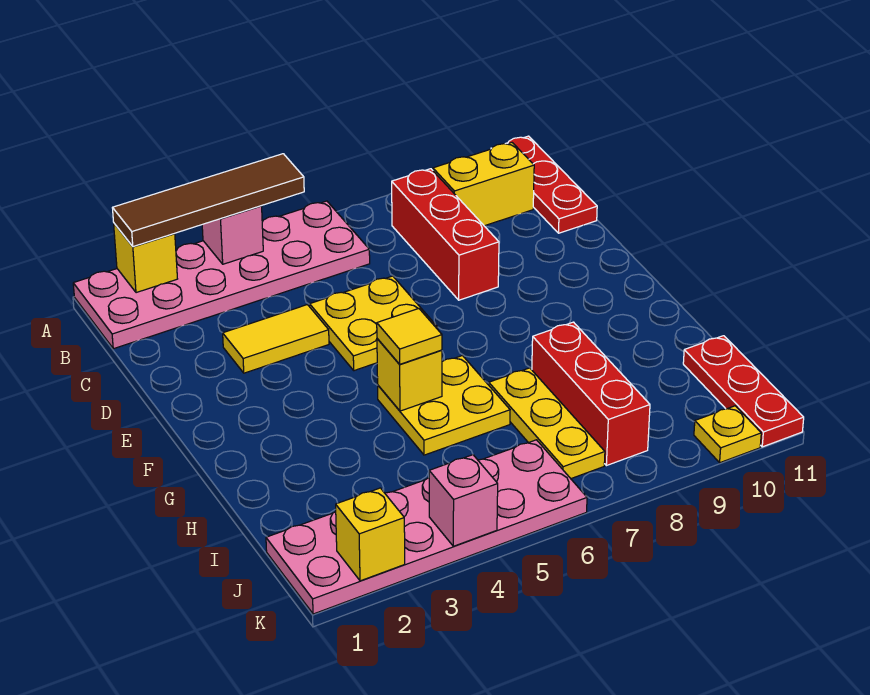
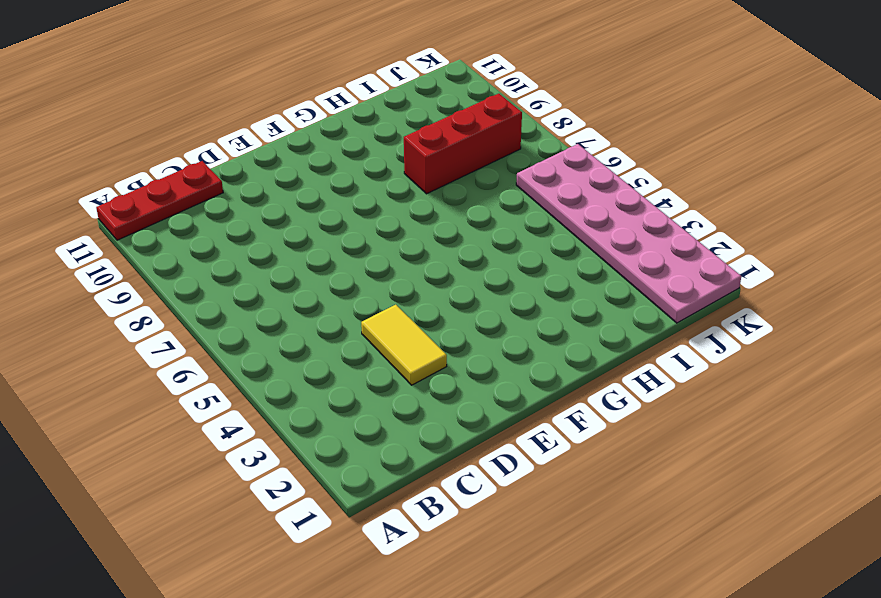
none -> pink 2x6 plate [73,201,370,349]
none -> red 1x3 brick [392,169,499,300]
none -> yellow 1x2 brick [433,143,534,226]

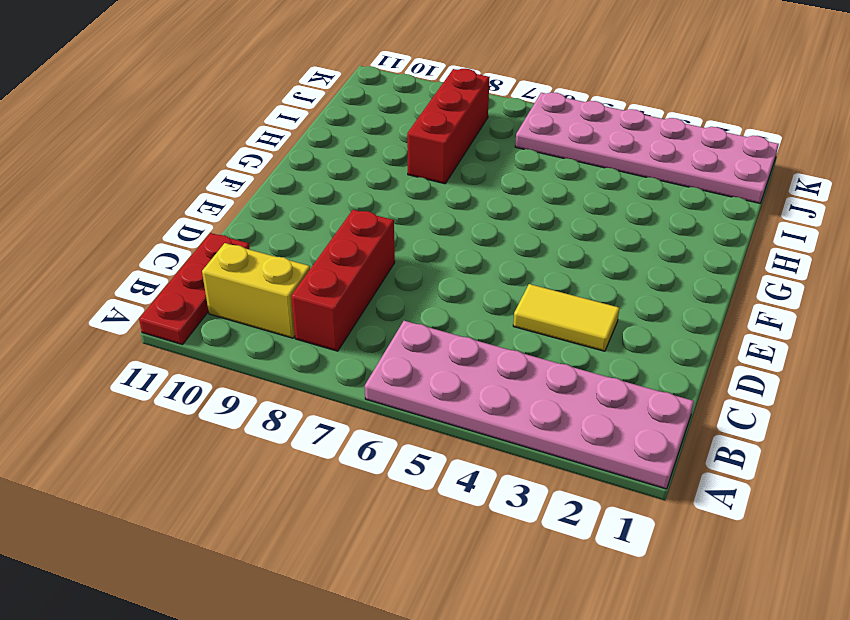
none -> yellow 2x2 plate [310,276,438,371]
none -> yellow 2x2 plate [378,356,510,455]
none -> yellow 1x3 plate [489,368,605,479]

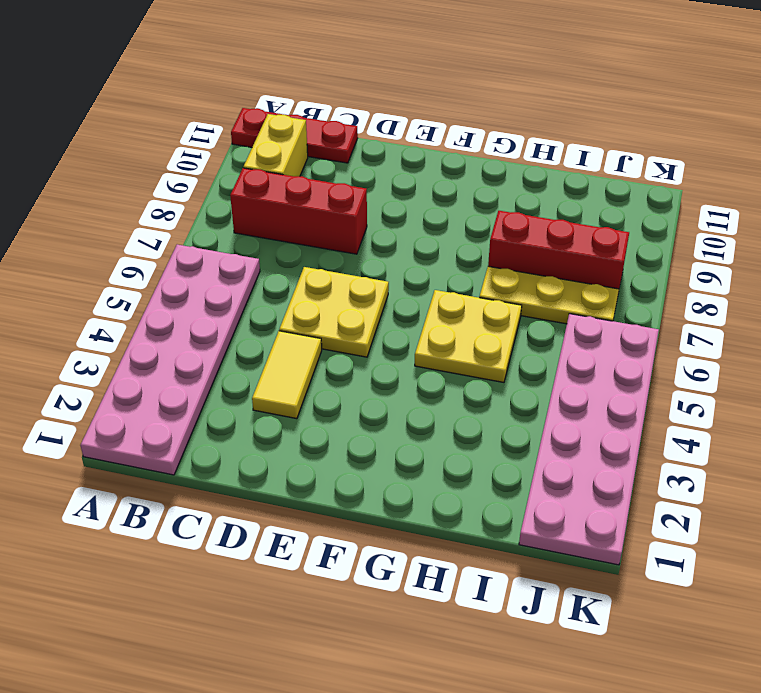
none -> red 1x3 plate [683,336,804,447]
none -> yellow 1x1 plate [694,406,761,463]
none -> yellow 1x1 brick [114,224,177,293]

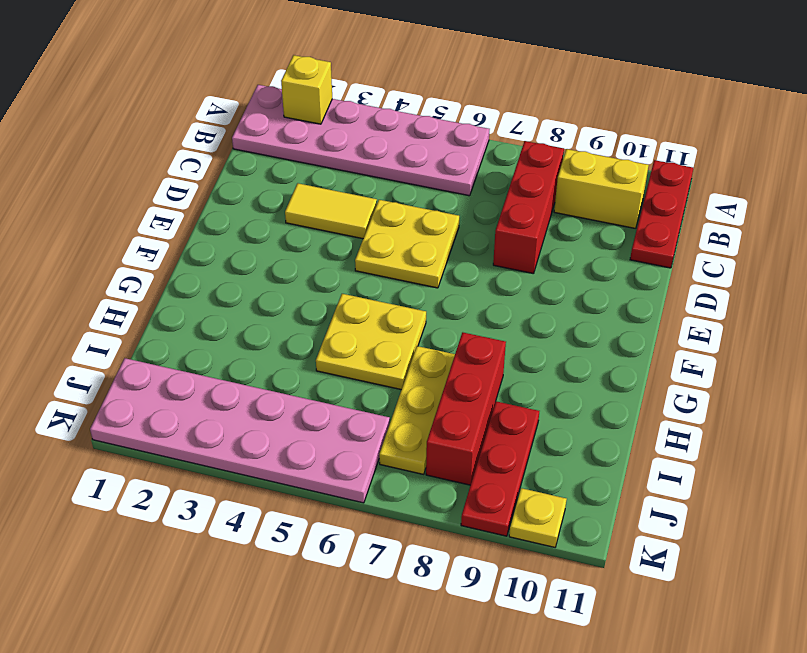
red 1x3 plate [461,401,539,536] -> red 1x3 plate moved to [683,336,804,447]
none -> pink 1x1 brick [202,206,263,264]
none -> yellow 1x1 brick [377,339,442,411]
none -> yellow 1x1 brick [336,488,405,581]

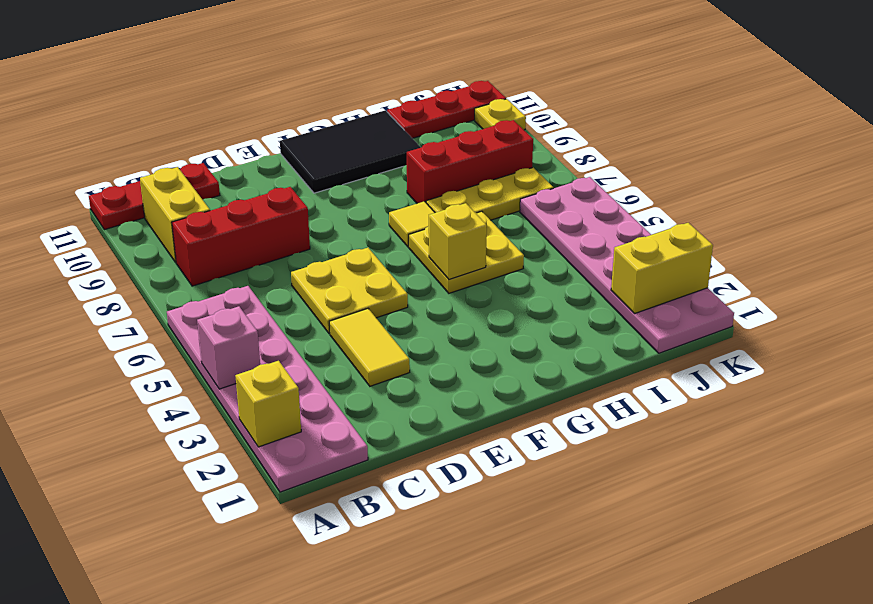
black 2x3 tile [280,110,421,193] -> none
yellow 1x1 tile [389,201,435,247] -> yellow 1x1 tile moved to [377,309,442,364]
yellow 1x2 brick [611,223,713,314] -> yellow 1x1 brick [336,488,405,581]
none -> pink 1x1 brick [429,455,498,546]
none -> brown 1x4 tile [113,154,304,247]

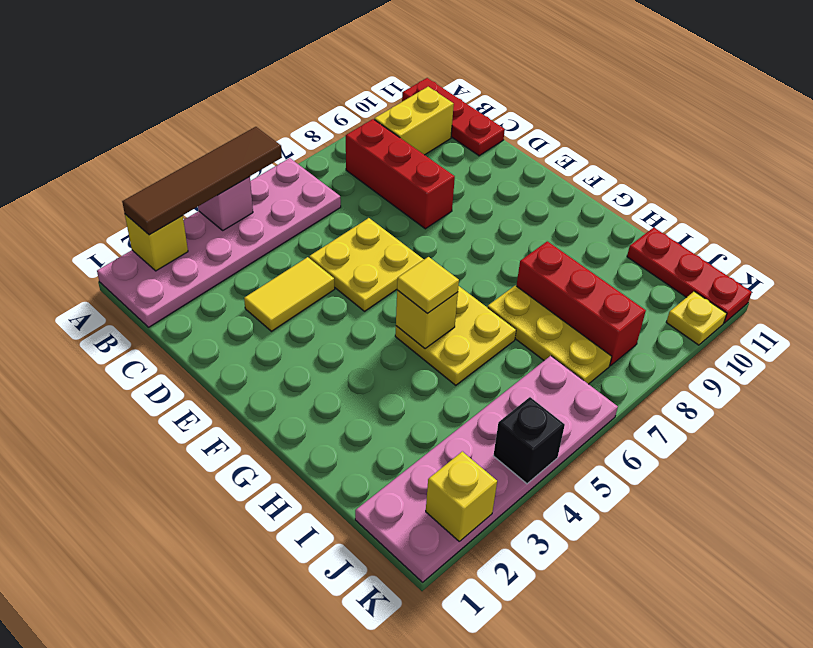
black 1x1 brick [493,397,565,484] -> pink 1x1 brick [429,455,498,546]

